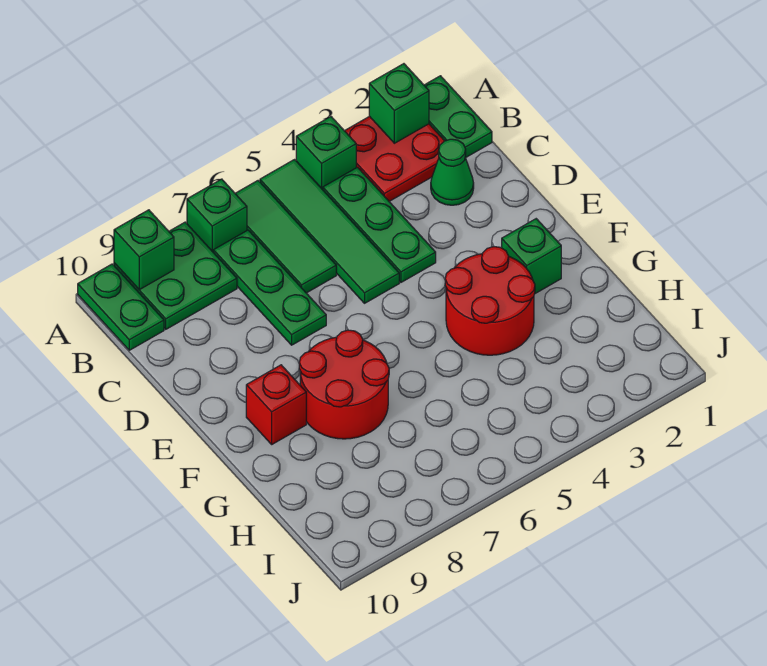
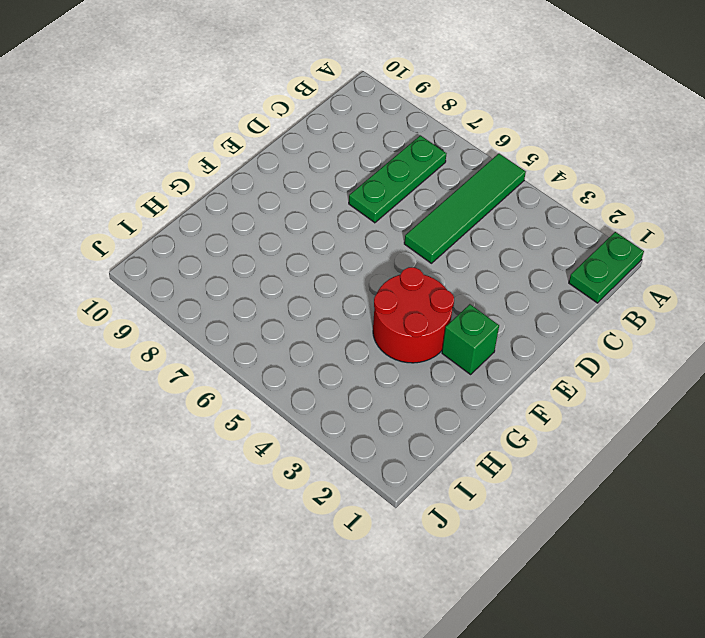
none -> red 2x2 plate [345,116,444,201]
none -> green 1x1 brick [296,117,356,190]
none -> green 1x3 tile [235,181,336,293]

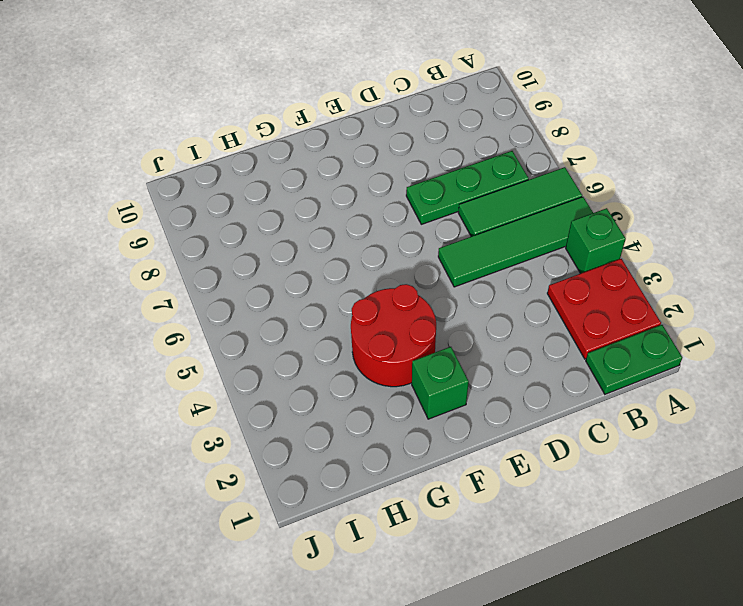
none -> green 1x1 brick [187,179,247,252]
none -> green 2x2 plate [114,222,237,329]
none -> green 1x2 plate [78,264,164,350]

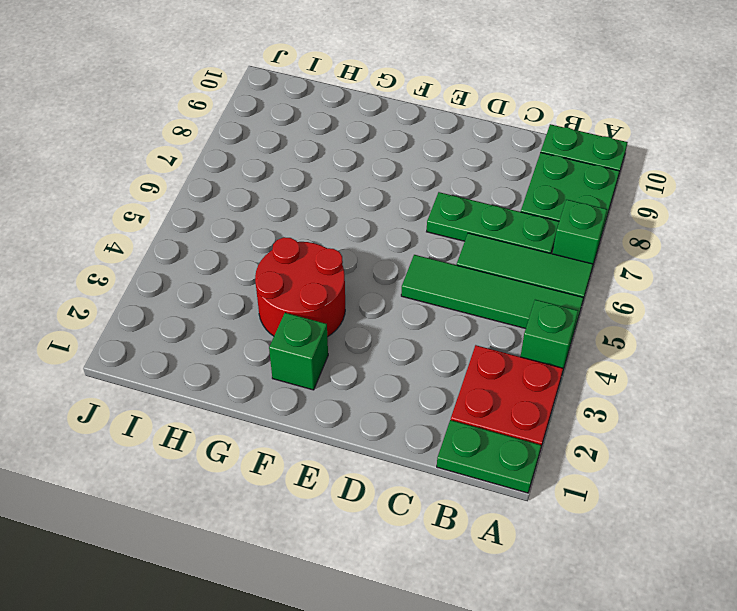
none -> green 1x3 plate [323,167,436,282]
none -> green 1x1 cone [431,139,474,205]
none -> red 2x2 round brick [299,330,389,439]

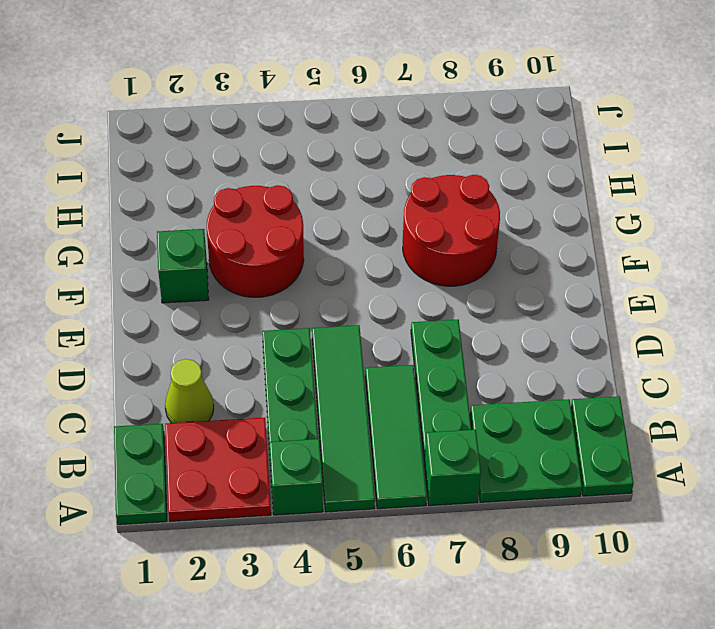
lime 1x1 cone [165,359,214,423] -> green 1x1 cone [431,139,474,205]
none -> red 1x1 brick [246,365,306,444]
none -> green 1x1 brick [369,64,429,143]
none -> green 1x1 brick [114,210,174,290]

